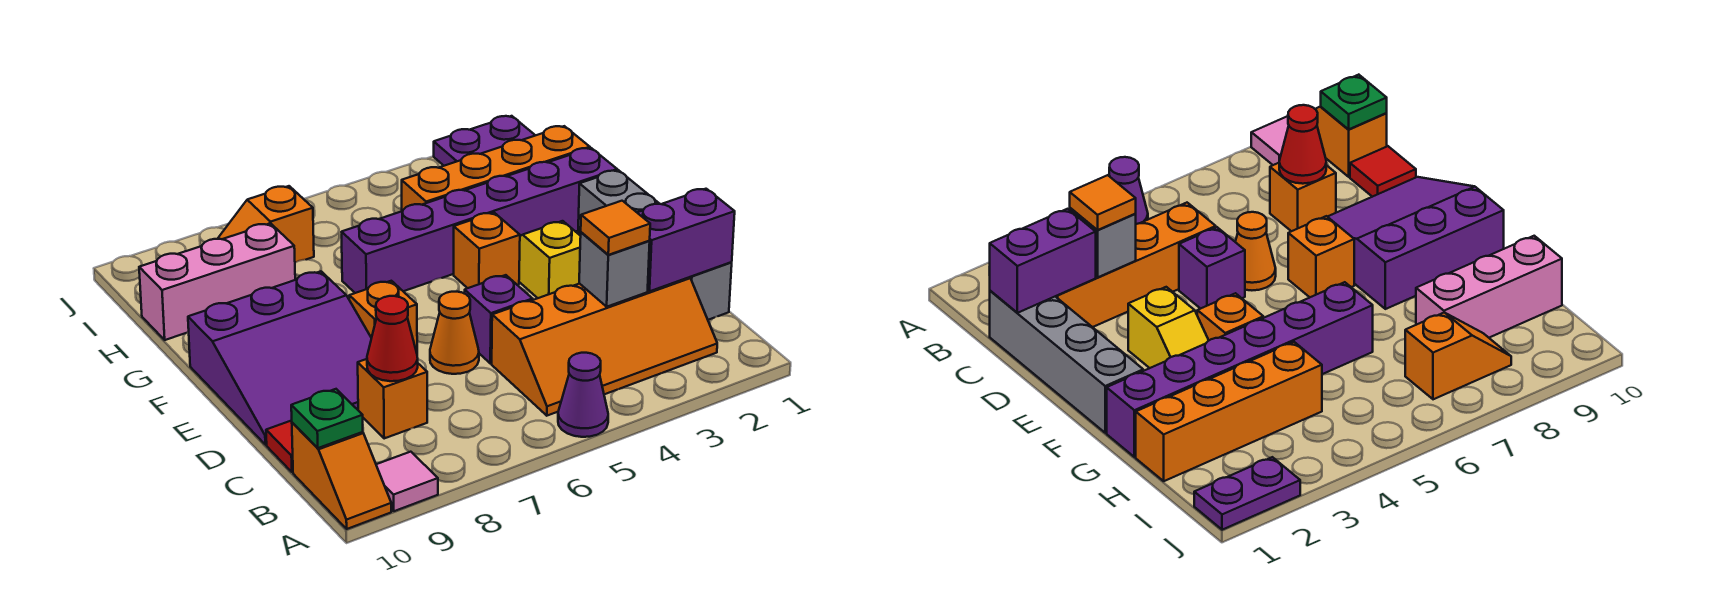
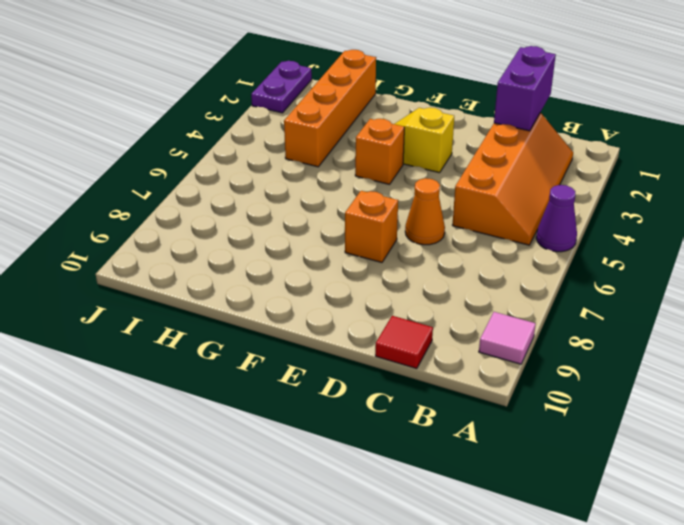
none -> orange 1x2 slope [292,423,391,529]
none -> grey 1x4 brick [578,170,732,320]
none -> orange 1x1 brick [358,359,427,438]

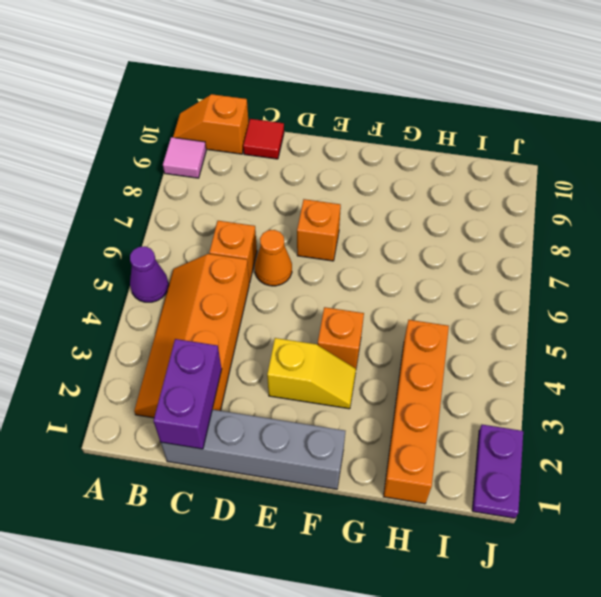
orange 1x1 brick [209,221,257,283] -> orange 1x1 brick moved to [358,359,427,438]
none -> purple 1x1 brick [465,275,533,363]
none -> purple 3x3 slope [188,271,371,445]
none -> purple 1x6 brick [342,148,617,293]

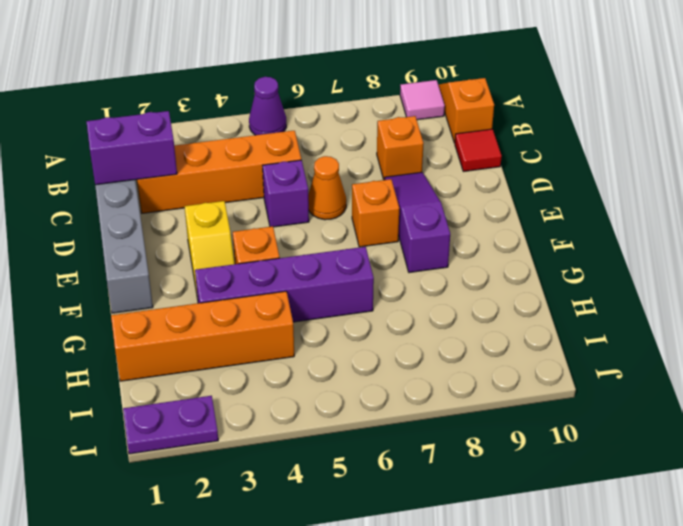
purple 1x3 slope [385,172,450,273] -> purple 3x3 slope [188,271,371,445]
purple 1x4 brick [195,247,374,322] -> purple 1x6 brick [342,148,617,293]
none -> pink 1x3 brick [139,223,295,340]
none -> orange 1x2 slope [218,186,314,263]
none -> green 1x1 plate [291,389,363,448]

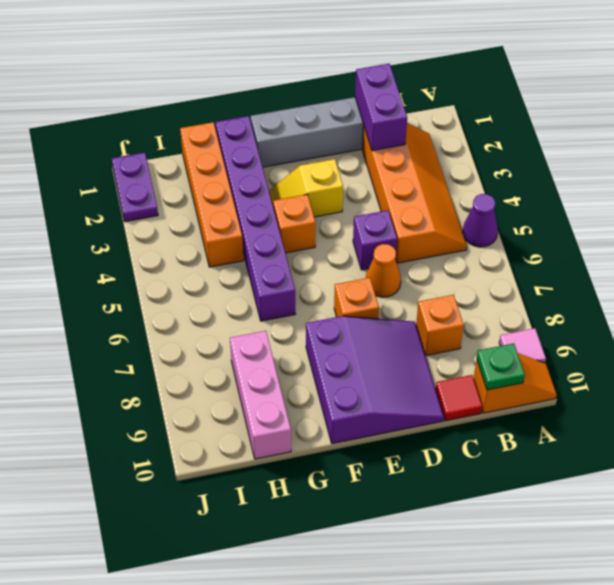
none -> orange 1x2 slope [218,186,314,263]
none -> grey 1x1 brick [579,232,650,307]
none -> red 1x1 cone [367,296,418,381]

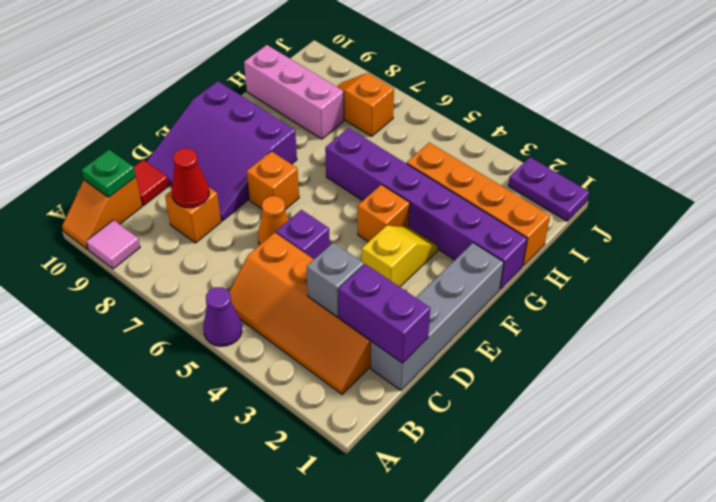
none -> orange 1x1 tile [581,201,650,255]

